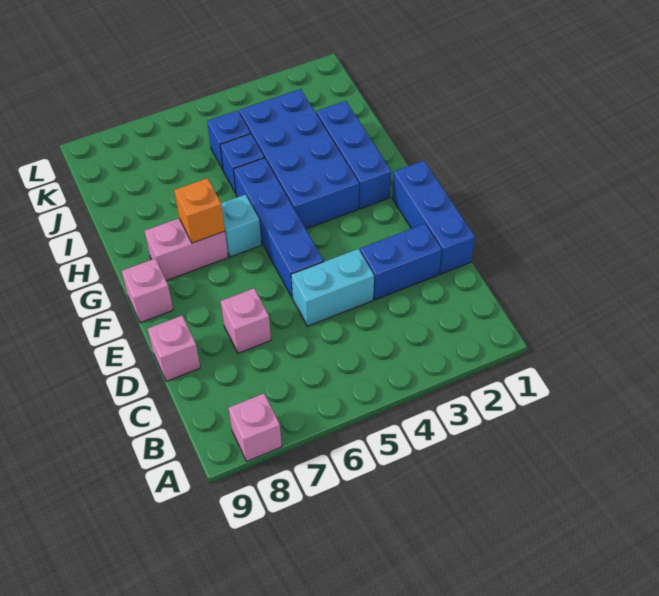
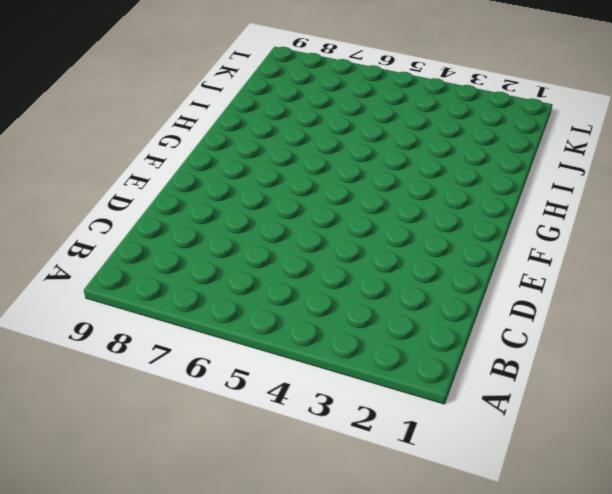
none -> pink 1x1 brick [228,394,282,461]
none -> blue 1x3 brick [392,161,475,274]
none -> blue 1x2 brick [360,224,442,300]

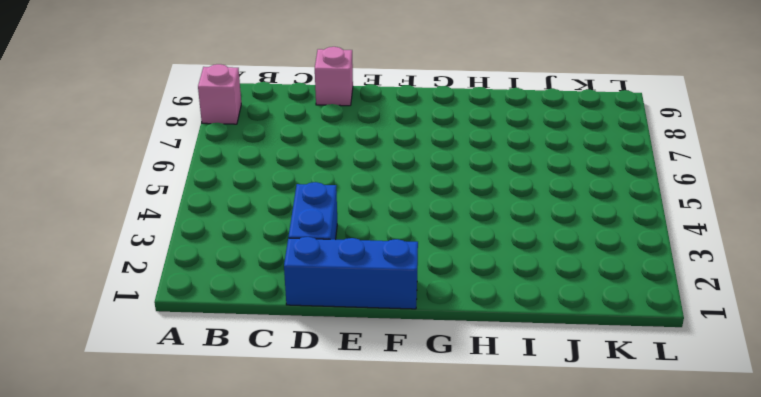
none -> cyan 1x2 brick [291,249,374,326]
none -> pink 1x1 brick [221,288,271,353]
none -> blue 1x4 brick [234,158,324,298]

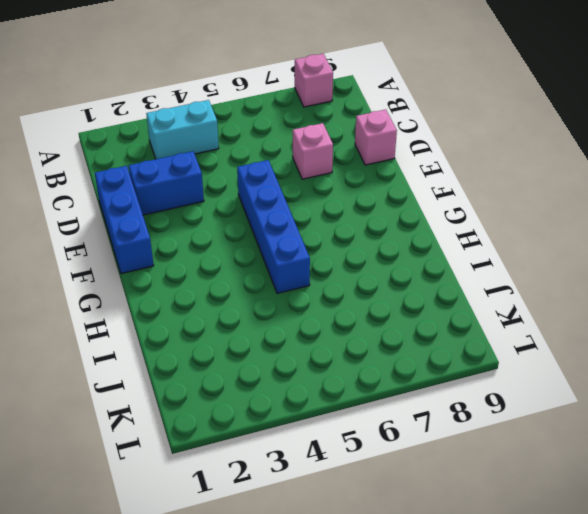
cyan 1x2 brick [146,100,219,159] -> cyan 1x2 brick moved to [291,249,374,326]
none -> pink 1x1 brick [122,259,173,323]
none -> blue 1x3 brick [316,101,391,209]
none -> blue 2x4 brick [239,89,359,229]

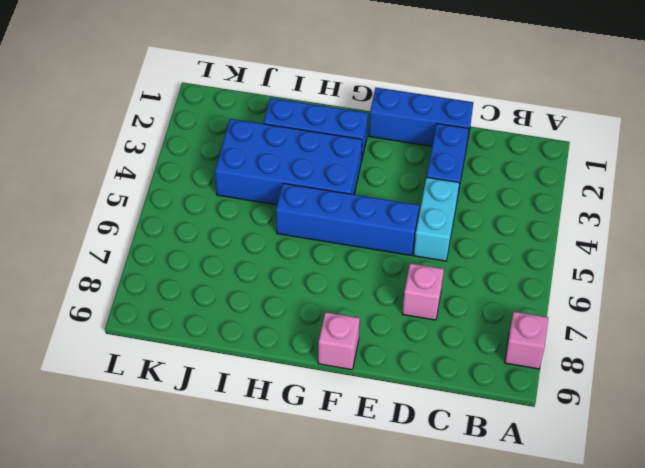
none -> pink 1x1 brick [148,316,200,381]
none -> cyan 1x1 brick [221,195,261,257]
none -> pink 1x2 brick [145,218,228,281]

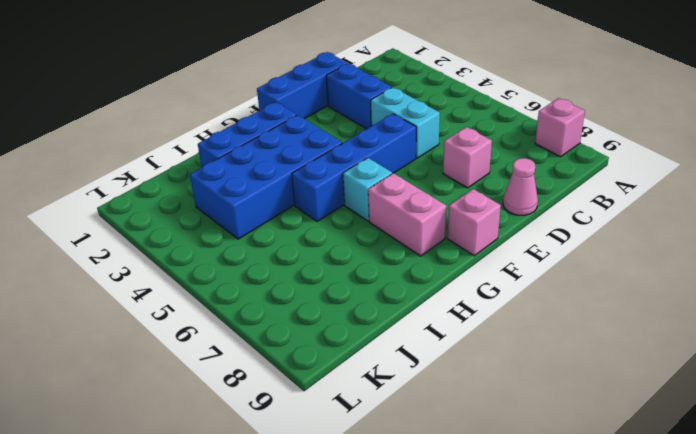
pink 1x1 cone [503,158,538,215] -> pink 1x1 brick [148,316,200,381]
none -> blue 1x1 brick [220,134,264,194]
none -> blue 1x1 brick [207,110,250,170]
none -> orange 1x1 brick [174,178,225,243]

